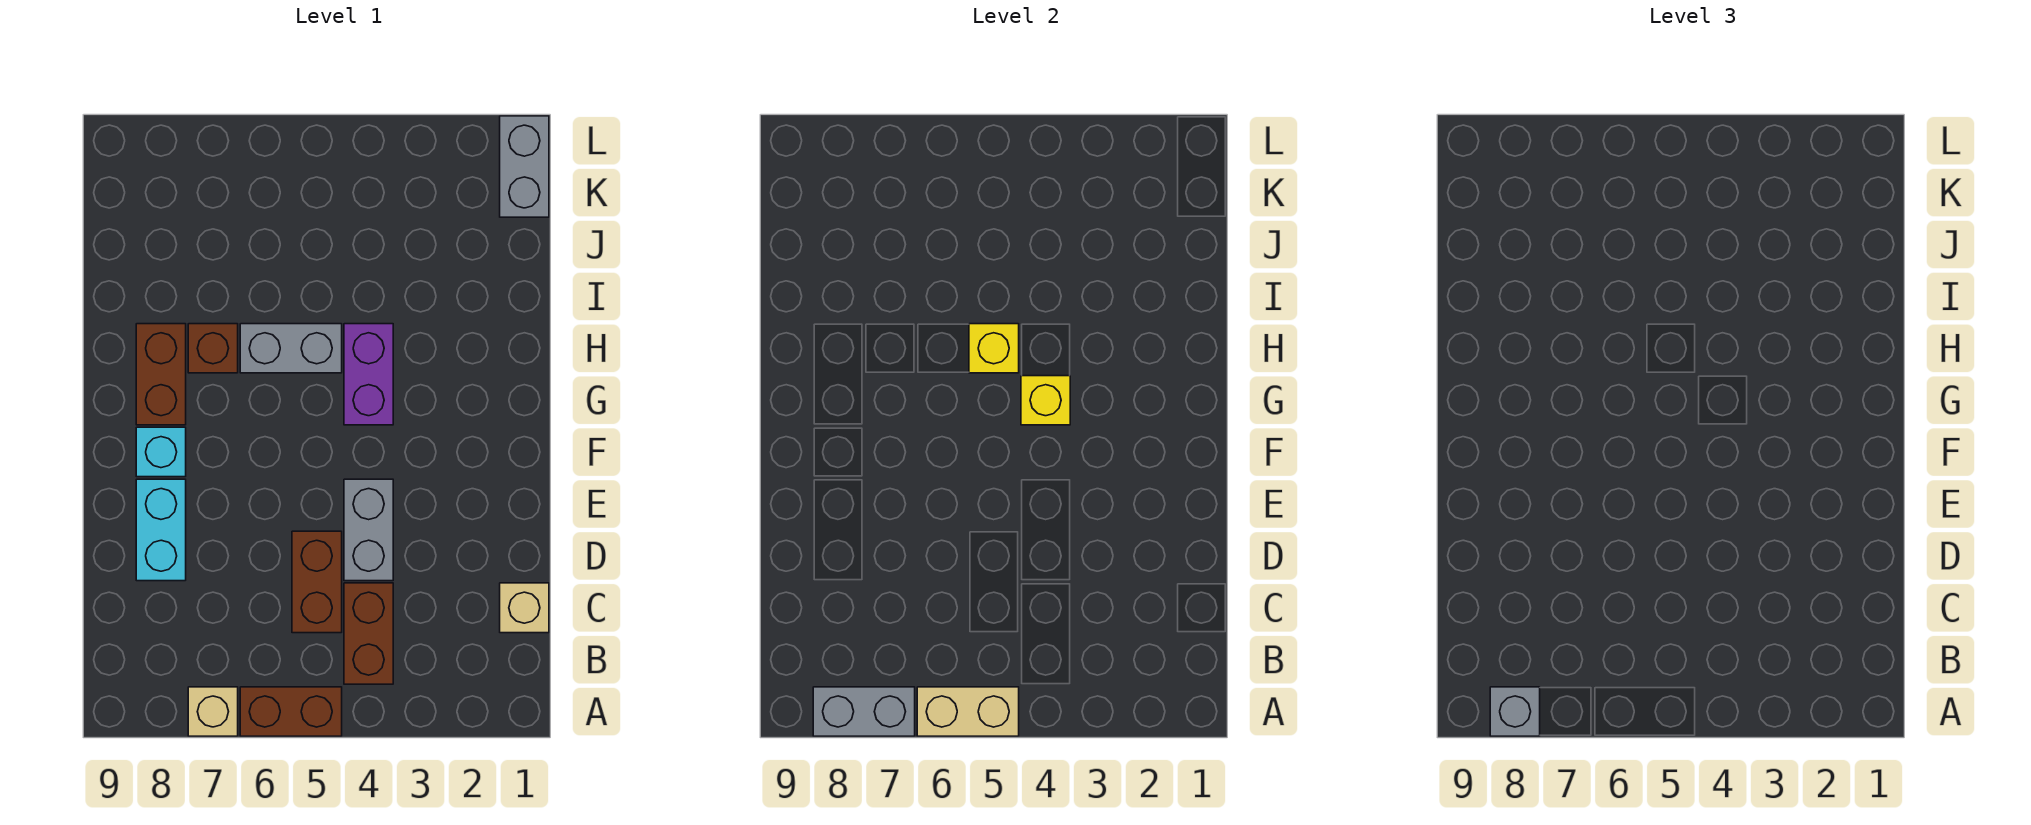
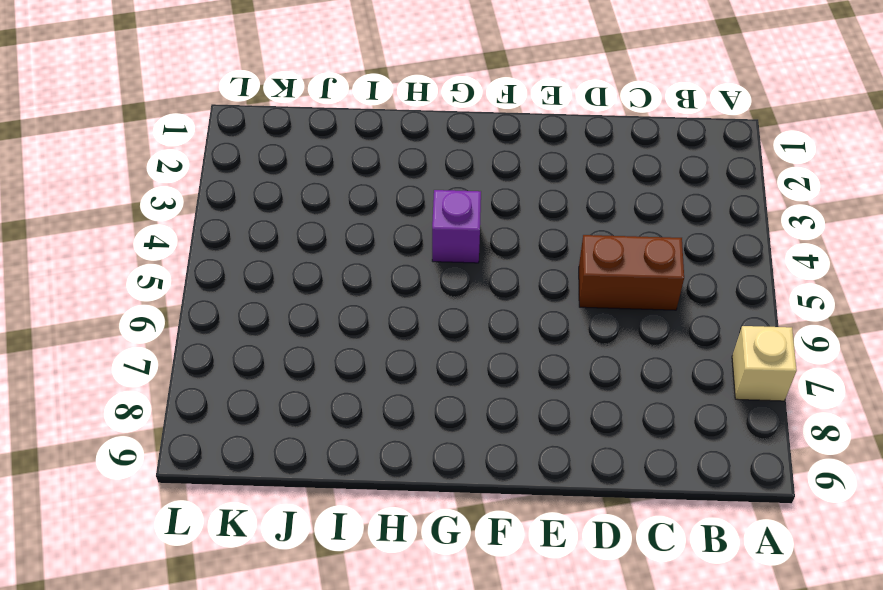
purple 1x1 brick [432,190,481,263] -> purple 1x2 brick [344,324,393,425]
none -> brown 1x2 brick [240,687,342,736]
none -> brown 1x2 brick [344,583,393,684]
none -> tan 1x1 brick [500,583,549,633]

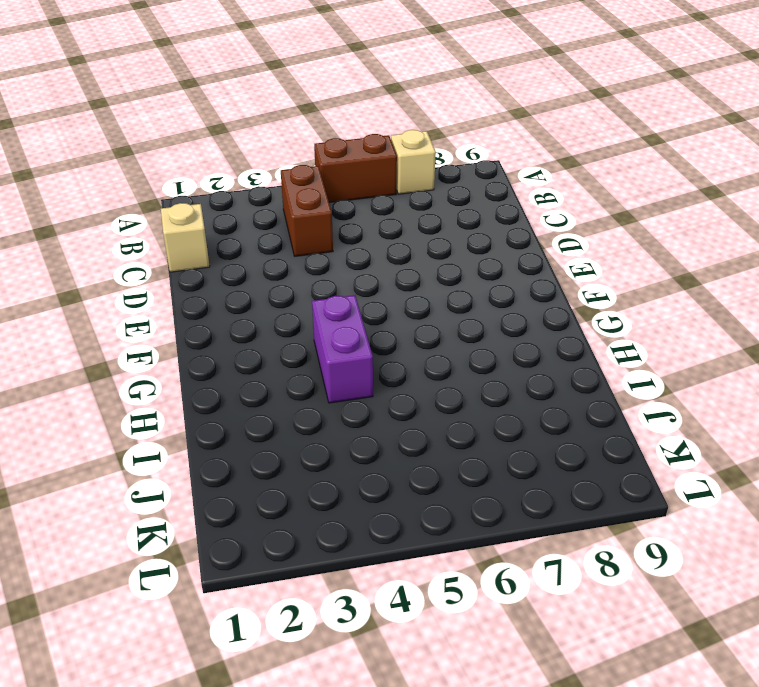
none -> brown 1x2 brick [292,531,342,633]
none -> grey 1x2 brick [344,479,393,581]
none -> cyan 1x2 brick [136,479,186,581]

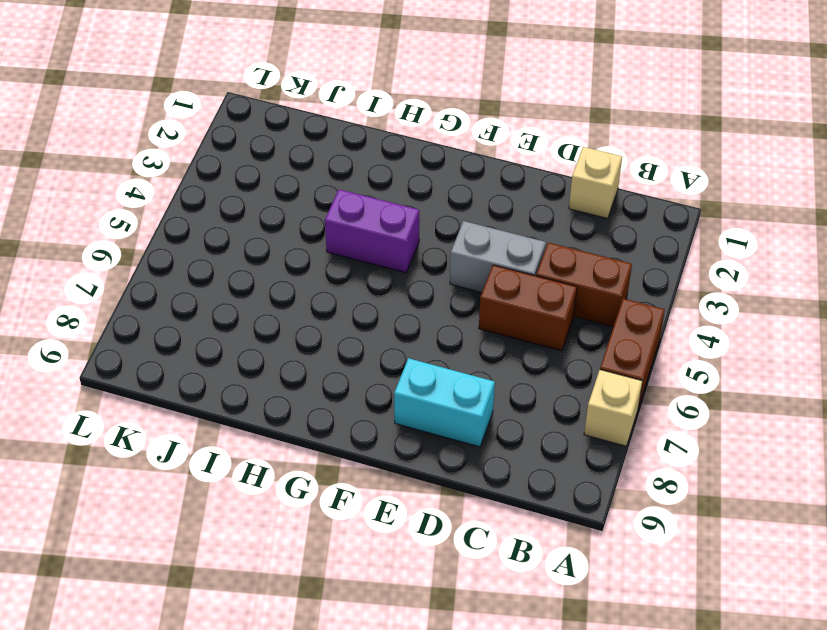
none -> cyan 1x1 brick [136,427,186,477]
none -> brown 1x2 brick [136,324,186,425]
none -> grey 1x2 brick [240,324,342,373]

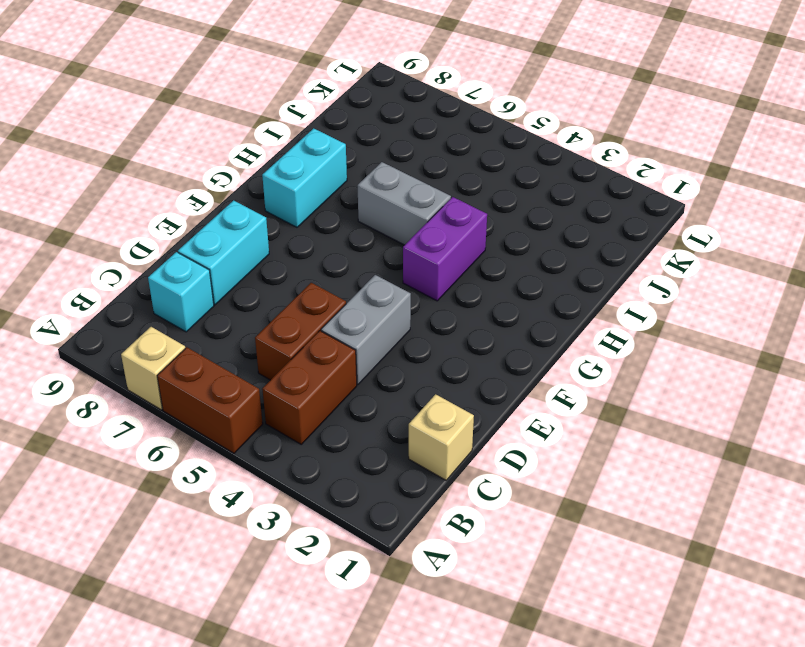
cyan 1x1 brick [148,252,214,332] -> cyan 1x1 brick moved to [136,427,186,477]
cyan 1x2 brick [262,128,347,227] -> brown 1x2 brick [136,324,186,425]
none -> brown 1x1 brick [188,324,238,373]
none -> grey 1x2 brick [500,116,549,217]
none -> tan 1x2 brick [917,687,1019,736]

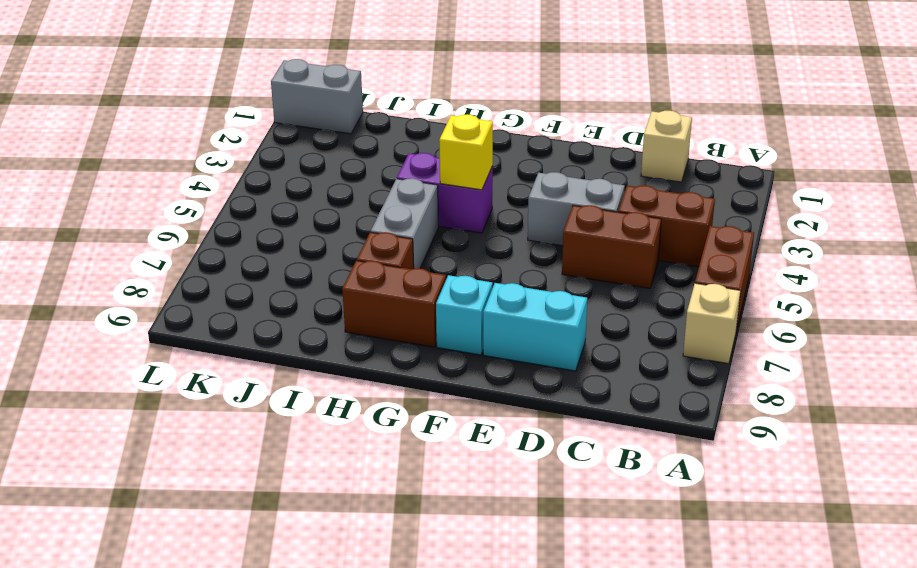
none -> tan 1x2 brick [917,687,1019,736]
none -> grey 1x2 brick [813,687,915,736]
none -> yellow 1x1 brick [969,324,1019,373]

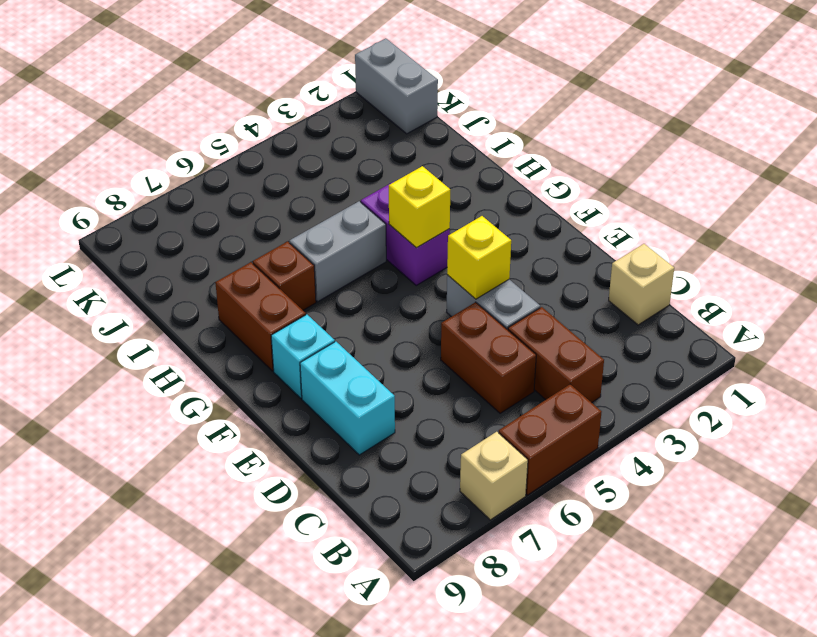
yellow 1x1 brick [447,216,511,299] -> yellow 1x1 brick moved to [969,324,1019,373]
none -> tan 1x2 brick [917,687,1019,736]
none -> grey 1x2 brick [813,687,915,736]
none -> grey 1x1 brick [1490,687,1540,736]

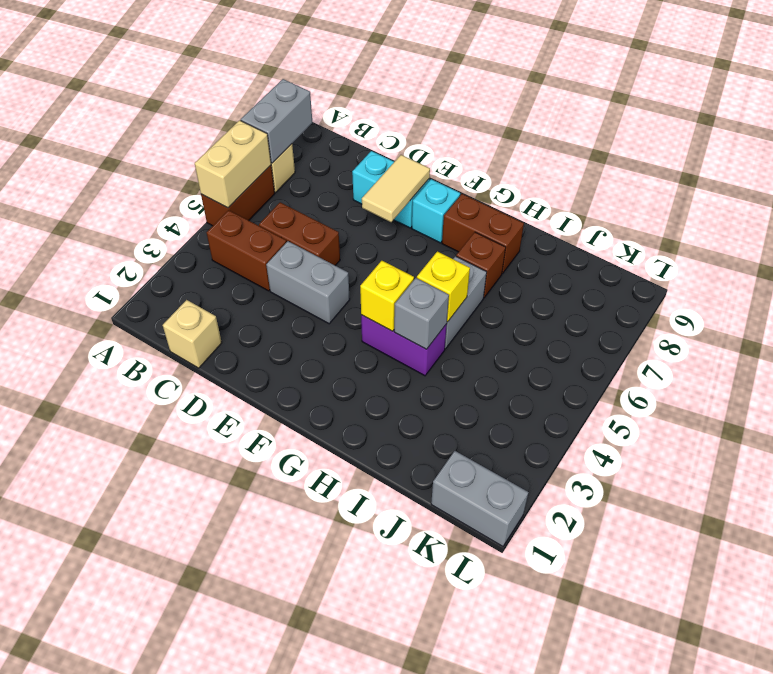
tan 1x2 tile [362,155,430,222] -> none
grey 1x1 brick [394,278,449,349] -> grey 1x1 brick moved to [1490,687,1540,736]

